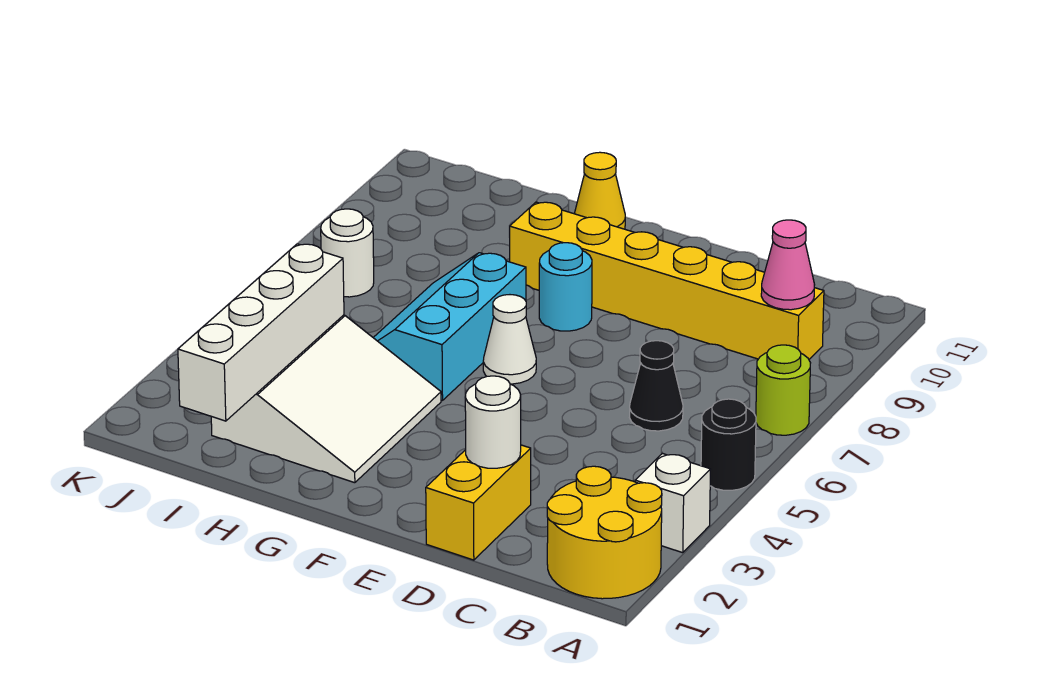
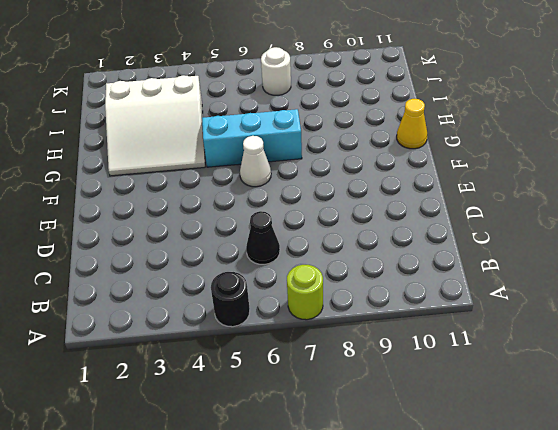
none -> yellow 2x2 round brick [547,466,662,599]
none -> white 1x1 brick [635,453,710,553]
none -> yellow 1x6 brick [509,202,824,359]

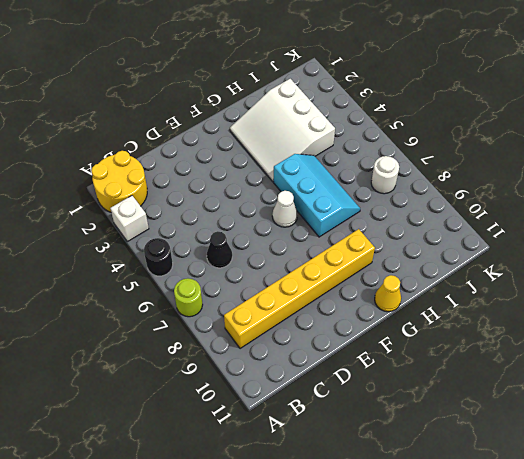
none -> yellow 1x2 brick [426,445,531,560]
none -> cyan 1x1 round brick [539,243,592,331]
none -> pink 1x1 cone [761,220,815,310]

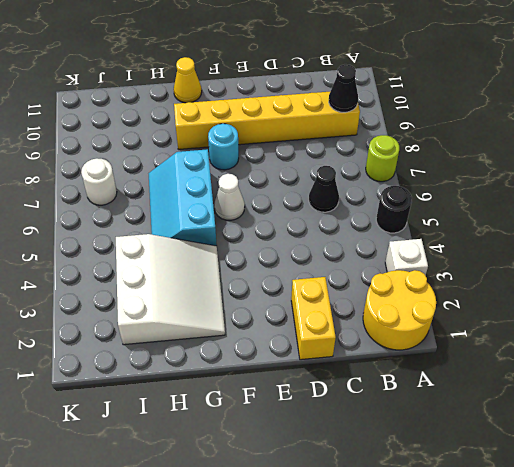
black 1x1 cone [329,64,358,112] -> pink 1x1 cone [761,220,815,310]
none -> white 1x1 round brick [465,376,521,468]
none -> white 1x4 brick [178,244,344,421]

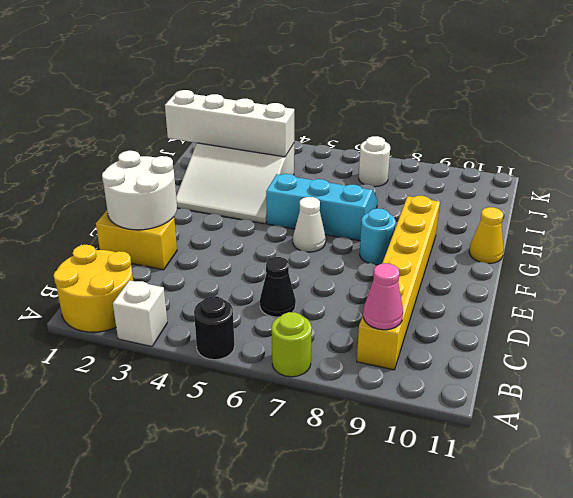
white 2x2 round brick [102,151,177,230] -> white 1x1 round brick [465,376,521,468]

